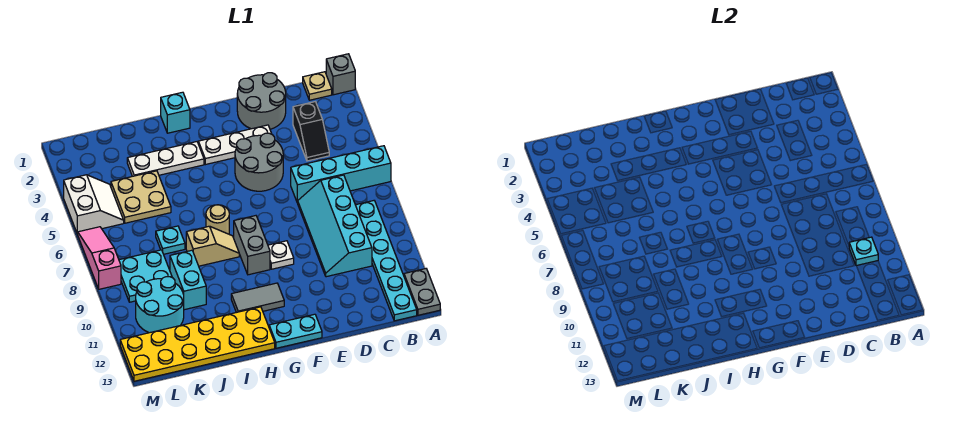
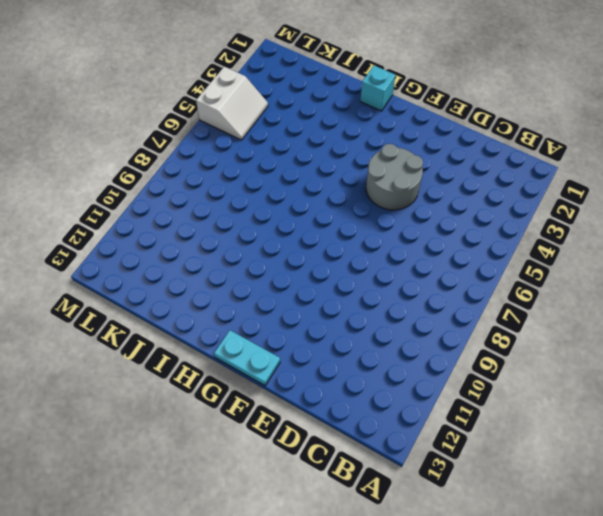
none -> grey 1x1 brick [326,54,355,95]
none -> cyan 1x4 brick [291,146,391,203]
none -> grey 1x2 plate [404,269,440,315]

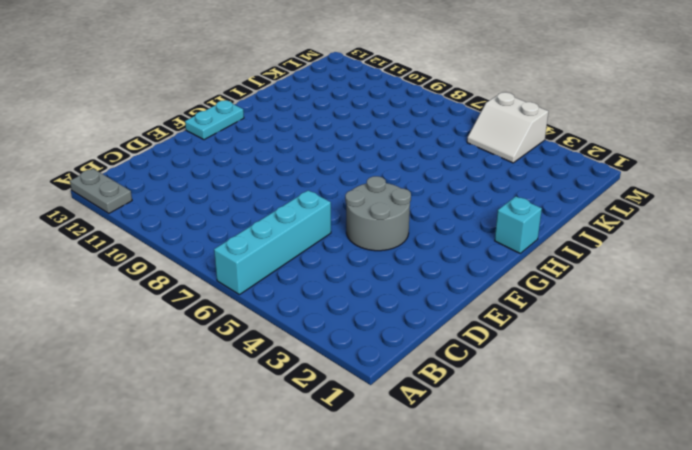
none -> grey 1x1 brick [326,54,355,95]
none -> tan 1x1 plate [303,72,332,100]
none -> cyan 1x6 plate [356,201,417,321]

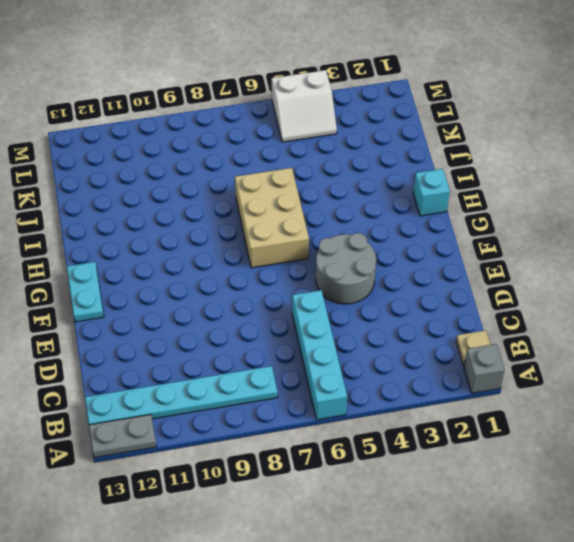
tan 2x3 brick [235,168,309,268] -> tan 1x1 round brick [206,205,229,234]
none -> black 1x2 slope [293,102,329,161]
none -> cyan 2x4 slope [298,175,372,277]
none -> grey 2x2 round brick [237,73,286,129]

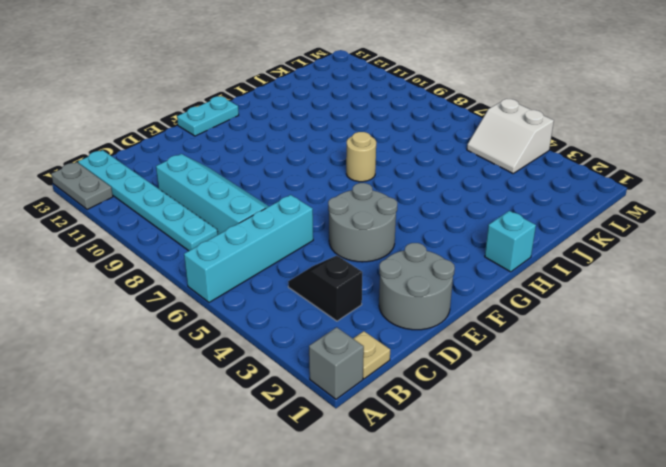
none -> white 1x3 plate [198,125,272,165]
none -> white 1x1 plate [268,241,294,269]
none -> grey 1x2 brick [234,216,270,275]

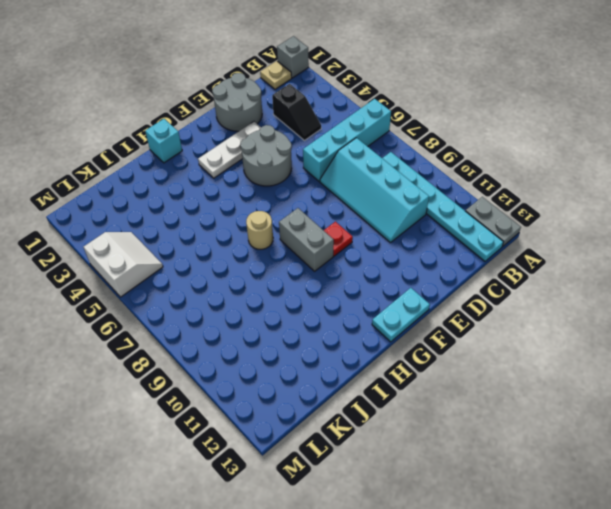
red 1x1 plate [324,222,353,256] -> white 1x1 plate [268,241,294,269]
none -> grey 1x2 tile [231,283,284,312]
none -> white 1x3 plate [127,142,204,176]
none -> tan 1x2 slope [186,226,239,266]

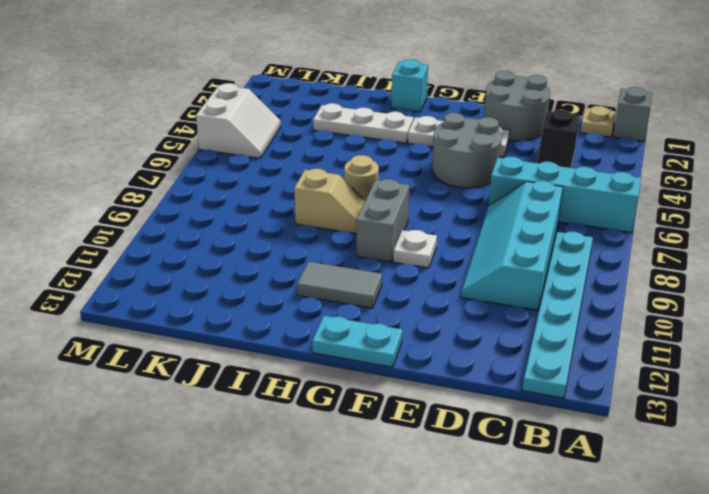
none -> grey 1x2 plate [404,269,440,315]
none -> yellow 2x6 plate [120,307,275,381]
none -> tan 2x2 plate [111,171,171,223]

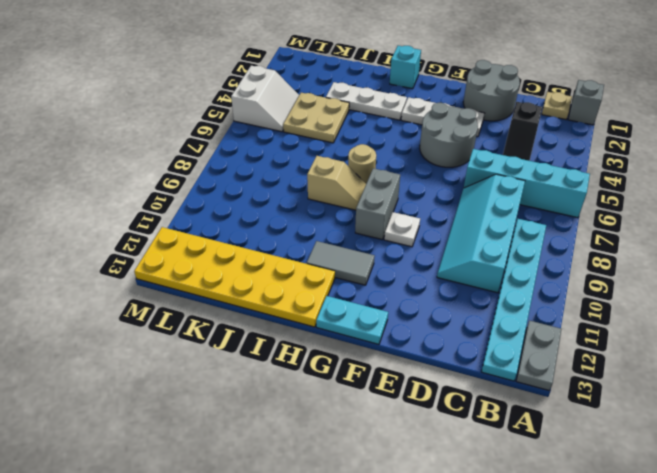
none -> cyan 1x1 plate [156,226,185,254]
none -> cyan 1x2 brick [170,250,206,310]
none -> cyan 2x2 plate [119,250,172,302]

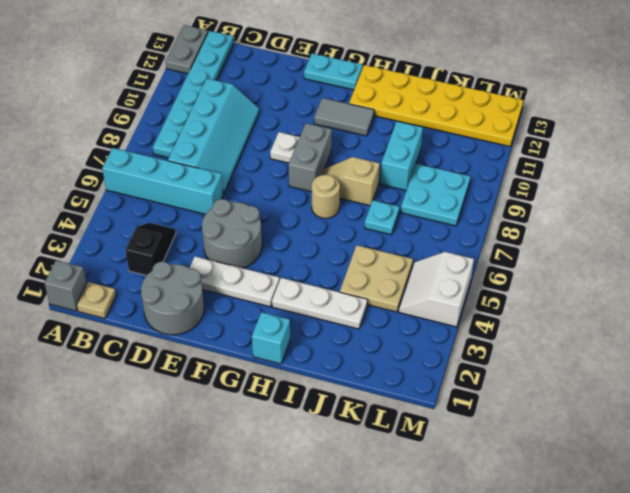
none -> cyan 2x2 round brick [136,277,184,333]
none -> pink 1x3 slope [78,227,121,289]
none -> cyan 1x1 plate [849,237,878,266]

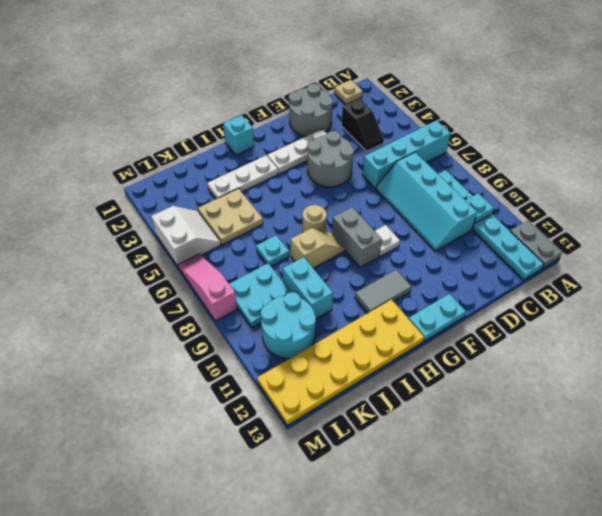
none -> grey 1x1 brick [326,54,355,95]

